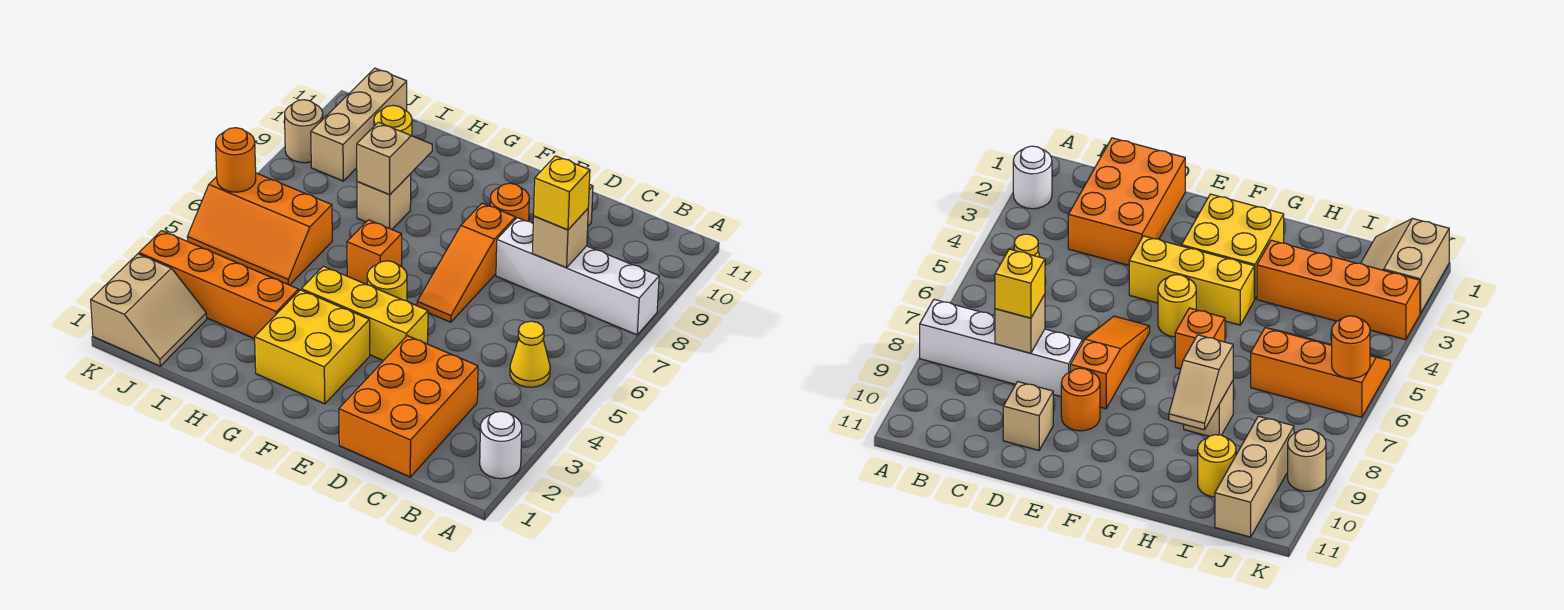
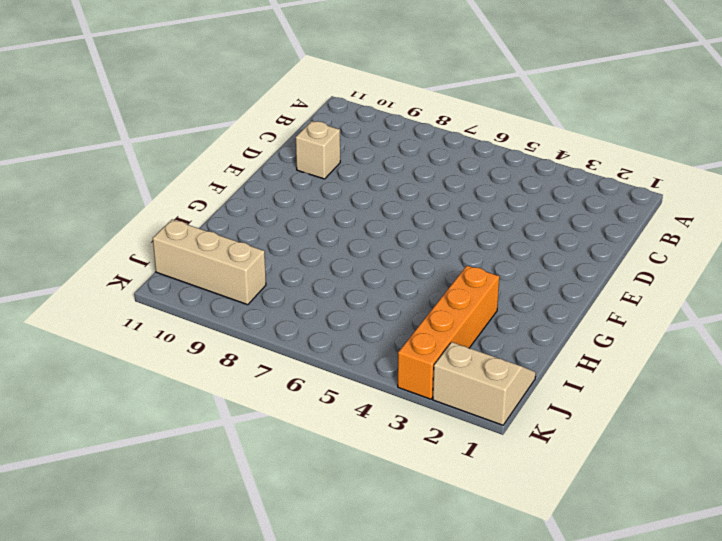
none -> white 1x1 round brick [480,411,522,479]
none -> white 1x4 brick [496,218,659,335]
none -> yellow 1x1 cone [510,321,550,387]

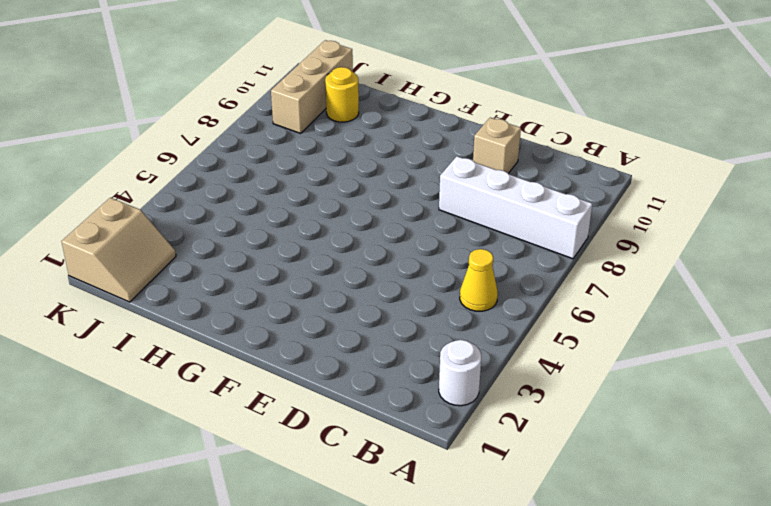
none -> orange 2x3 brick [339,336,478,477]
none -> yellow 1x3 brick [301,266,428,361]
none -> orange 1x3 slope [417,203,516,322]

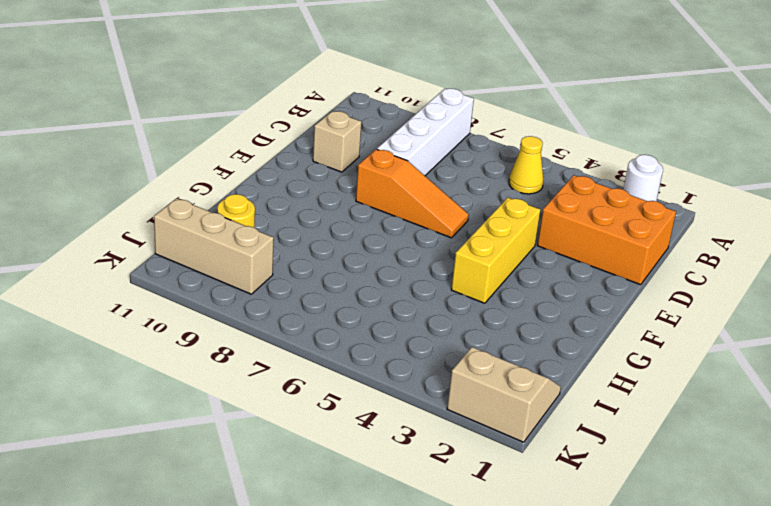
none -> orange 1x1 round brick [490,183,529,221]
none -> yellow 2x2 brick [255,290,370,404]
none -> yellow 1x1 round brick [367,261,407,301]

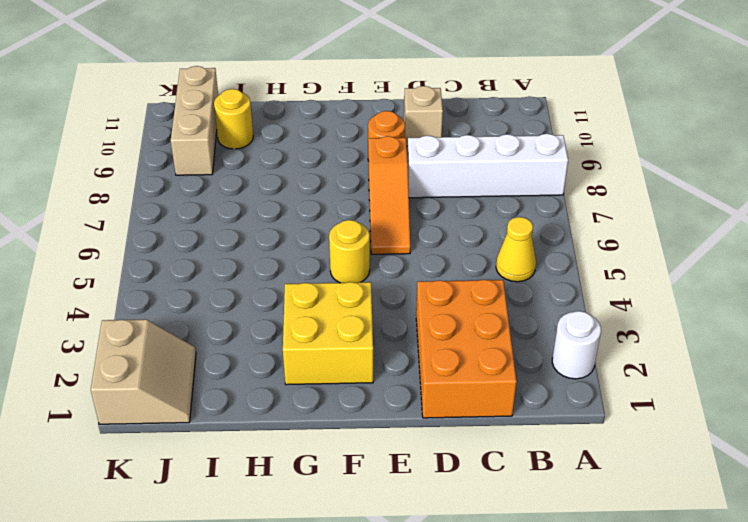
none -> yellow 1x3 brick [301,266,428,361]
none -> orange 1x1 brick [347,220,402,285]
none -> orange 1x4 brick [139,231,299,339]

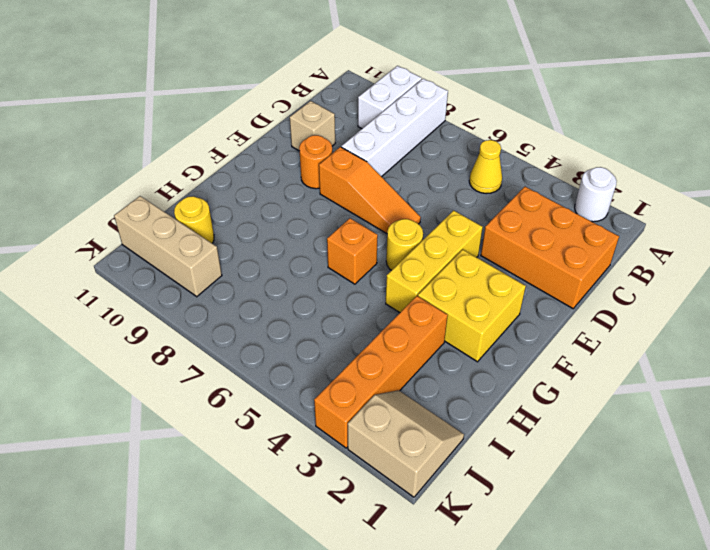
white 1x2 brick [358,66,422,128] -> none
none -> tan 1x1 brick [357,174,411,229]
none -> orange 2x3 slope [187,173,332,285]
none -> tan 1x1 round brick [285,100,323,163]

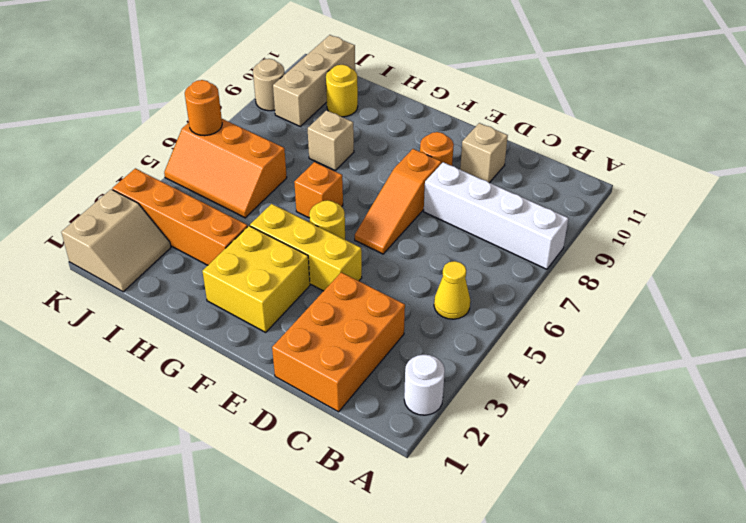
none -> tan 1x1 brick [532,209,588,268]
none -> tan 1x2 slope [357,122,432,195]
none -> yellow 1x1 brick [534,156,590,230]

